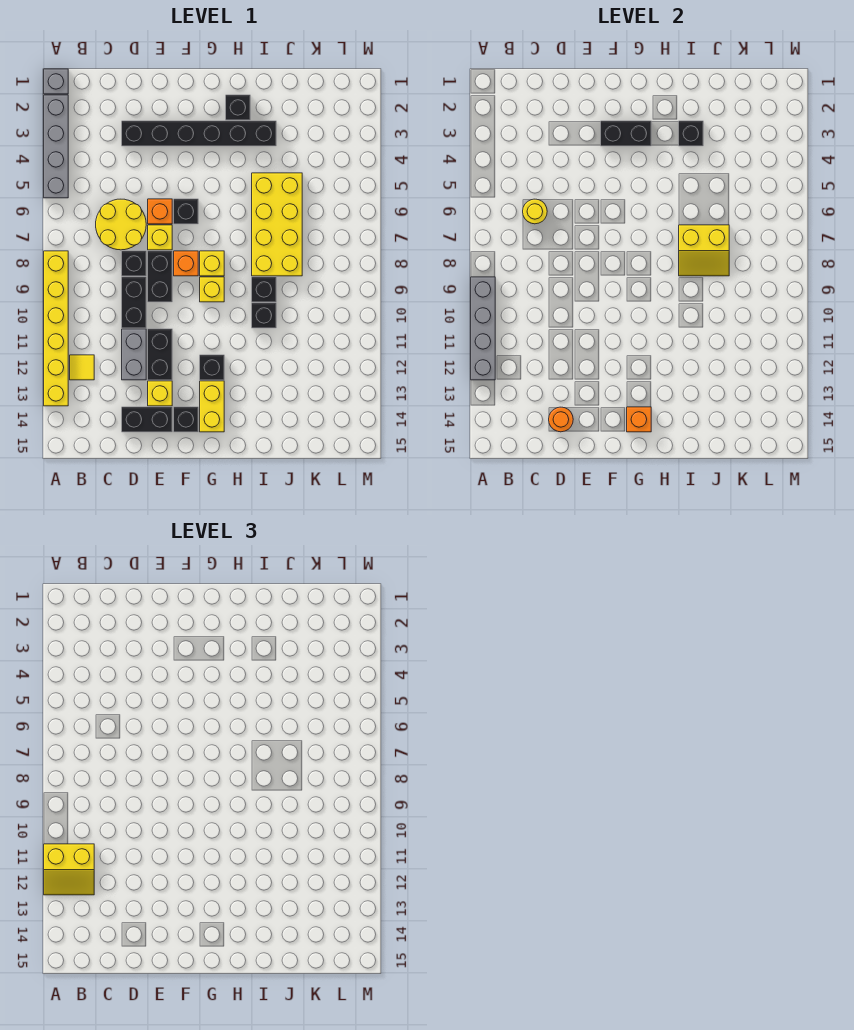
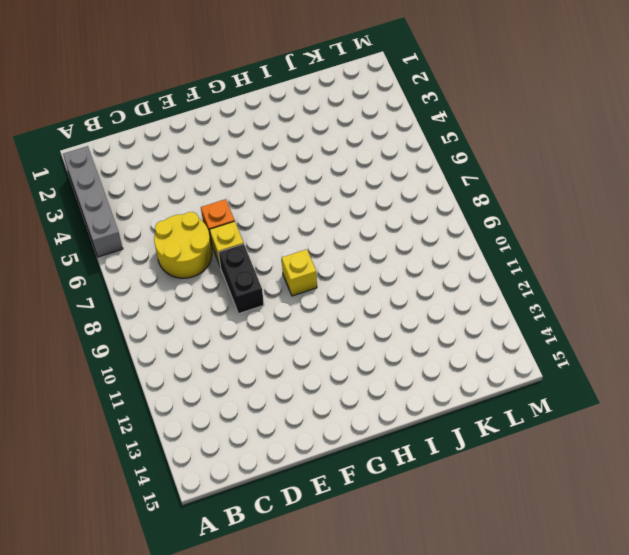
none -> grey 1x1 brick [44,69,68,94]
none -> yellow 1x6 brick [44,251,68,406]
none -> yellow 1x1 tile [70,355,94,380]
none -> black 1x6 brick [122,121,276,146]

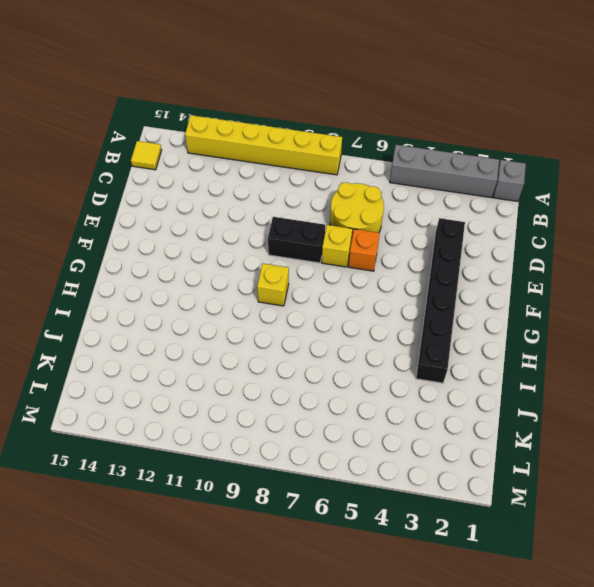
yellow 1x1 tile [131,141,162,170] -> yellow 1x1 tile moved to [70,355,94,380]
none -> black 1x1 brick [122,251,146,276]
none -> black 1x2 brick [122,277,146,328]
none -> grey 1x2 brick [122,329,146,380]
none -> black 1x2 brick [122,407,172,432]

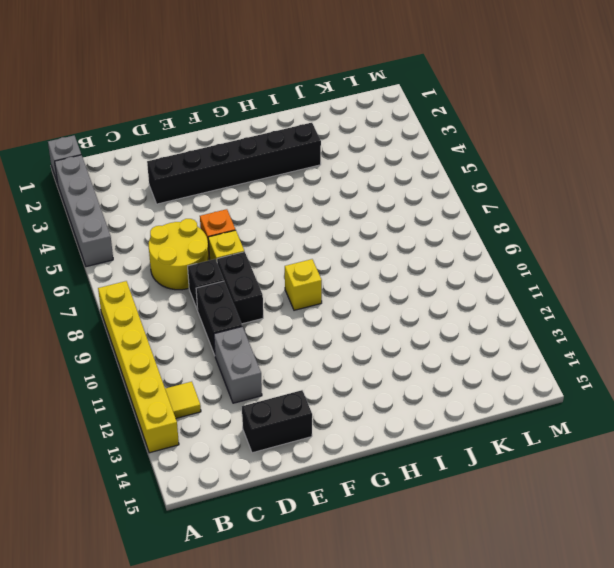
none -> black 1x2 brick [148,329,172,380]
none -> yellow 1x1 brick [148,381,172,406]
none -> black 1x1 brick [174,199,198,224]
none -> orange 1x1 brick [174,251,198,276]

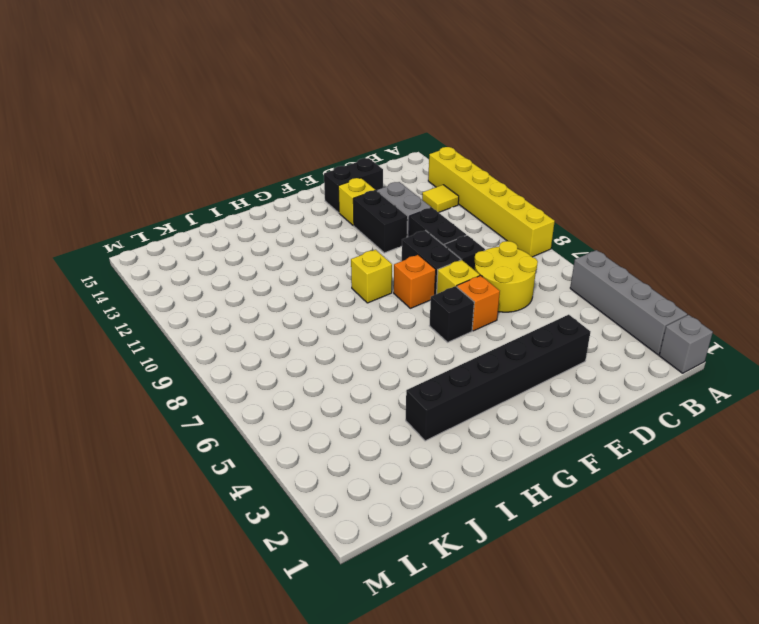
none -> black 1x1 brick [174,407,198,432]
none -> yellow 1x1 brick [200,251,224,276]
none -> black 1x1 brick [200,355,224,380]
none -> yellow 1x2 brick [200,381,224,432]

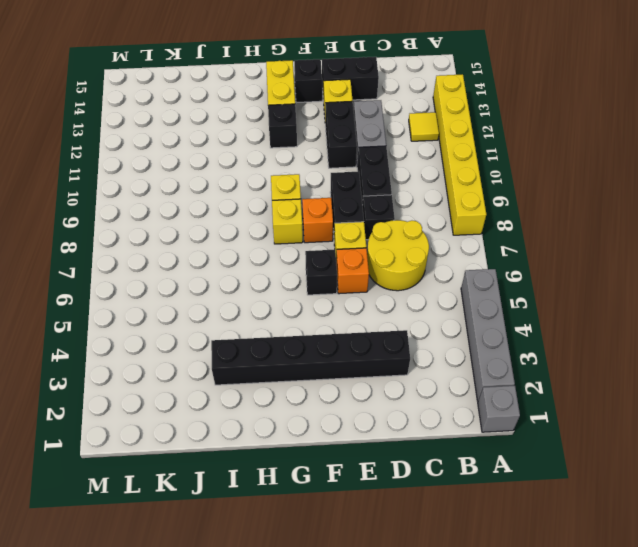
none -> black 1x1 brick [226,95,250,120]
none -> yellow 2x4 brick [252,173,302,276]
none -> black 1x1 brick [252,277,276,302]
none -> black 1x1 brick [252,303,276,328]

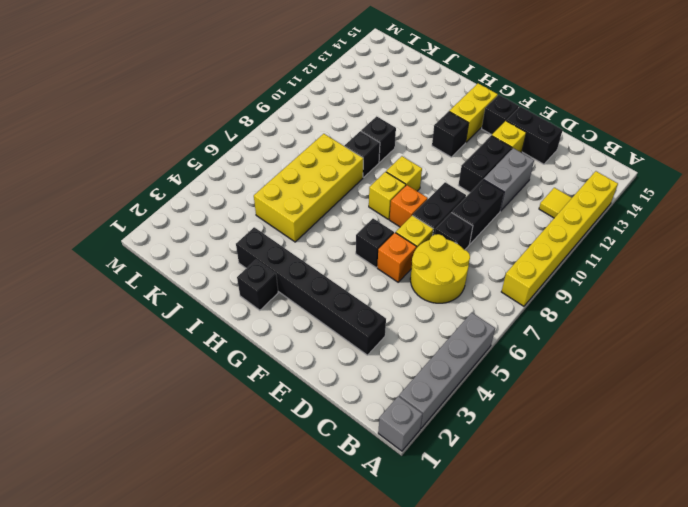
none -> grey 1x4 brick [471,277,495,380]
none -> yellow 1x1 round brick [523,199,547,224]
none -> orange 1x1 round brick [549,407,573,432]
none -> black 1x2 brick [601,121,651,146]

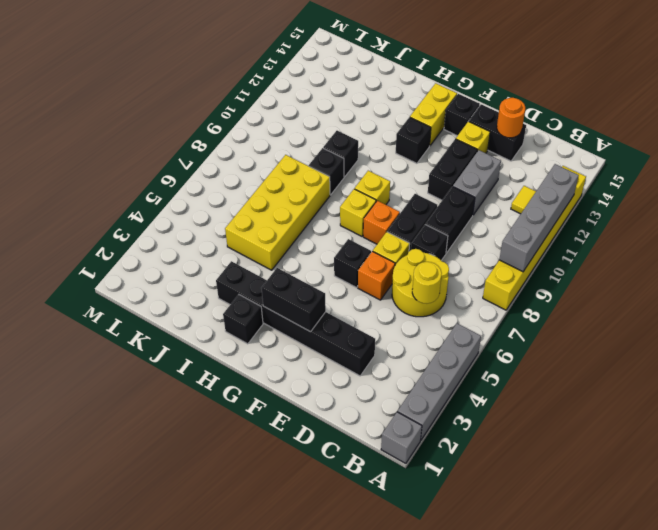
none -> orange 1x1 brick [627,407,651,432]
none -> black 1x1 brick [679,121,703,146]
none -> yellow 2x2 slope [679,225,729,276]
none -> yellow 2x2 slope [44,844,94,895]

